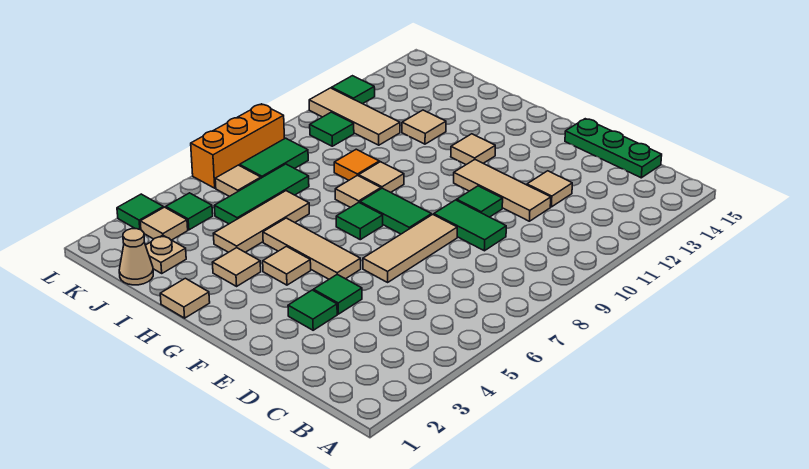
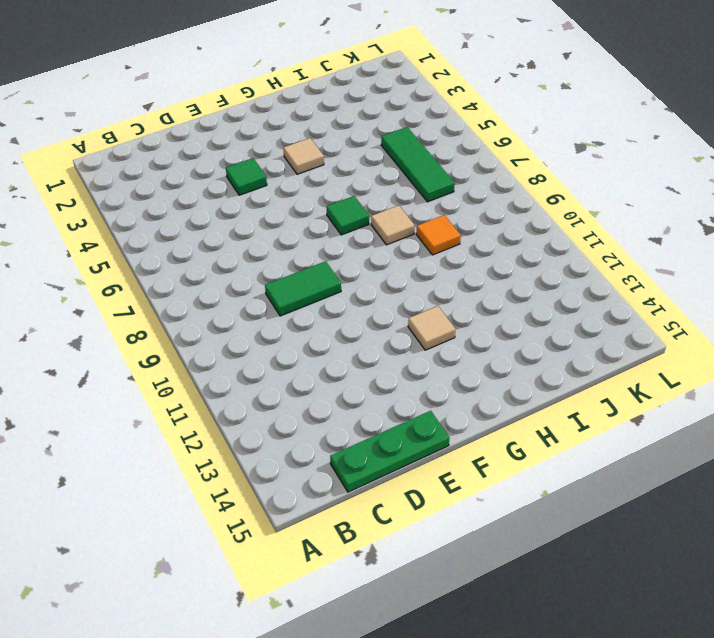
none -> tan 1x3 tile [454,160,551,221]
none -> tan 1x1 tile [527,171,572,207]
none -> green 1x1 tile [288,290,337,330]
none -> tan 1x3 tile [363,214,457,282]

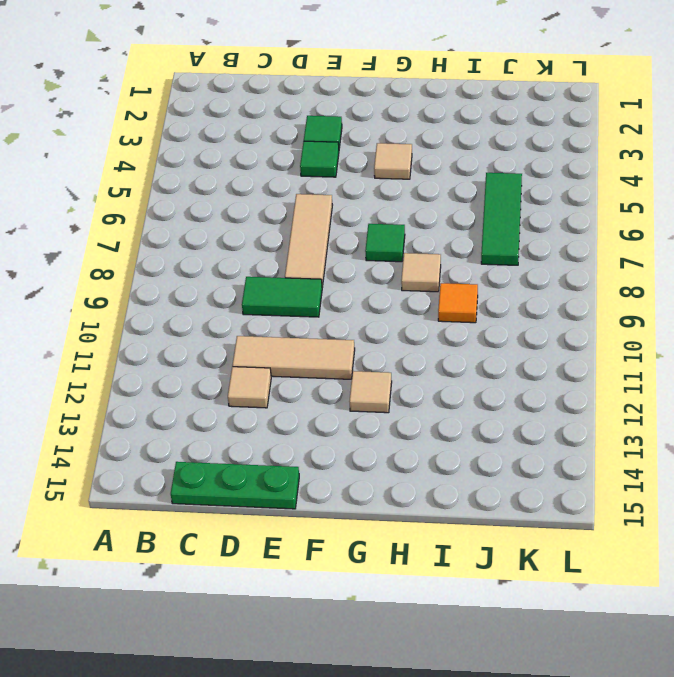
none -> green 1x1 tile [457,186,503,217]
none -> tan 1x3 tile [263,218,361,279]
none -> green 1x2 tile [360,188,431,234]
none -> tan 1x1 tile [160,278,210,318]

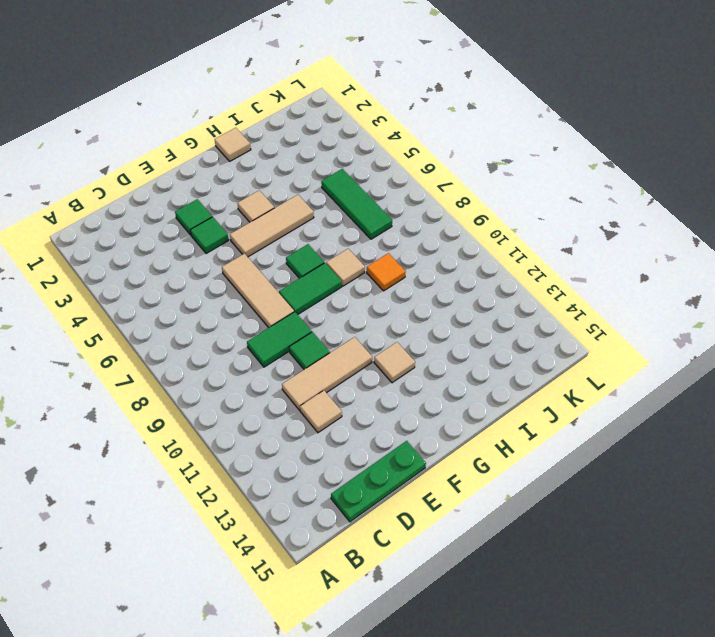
none -> tan 1x1 tile [212,248,261,286]
none -> tan 1x1 tile [359,162,404,192]
none -> tan 1x3 tile [213,191,309,252]
none -> tan 1x1 tile [402,110,446,144]

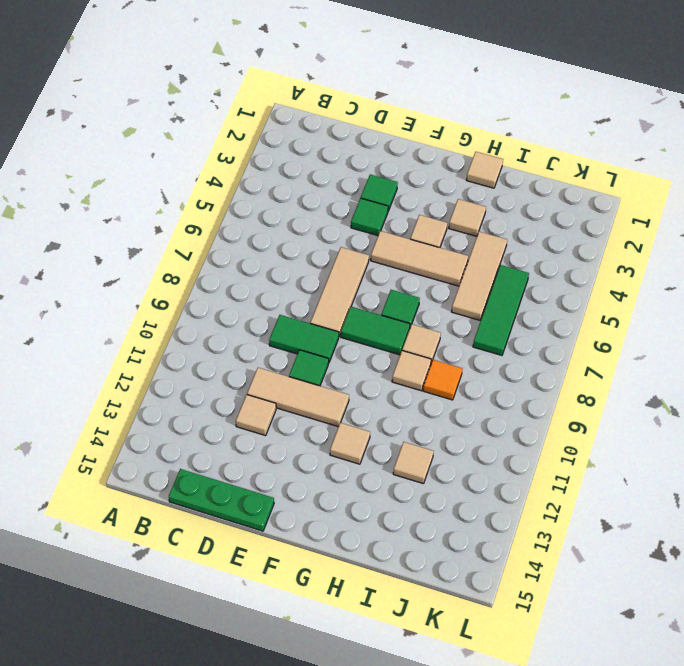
none -> tan 1x1 cone [119,229,153,285]
none -> tan 1x1 plate [146,235,186,273]
none -> tan 1x3 tile [309,88,400,145]
none -> tan 1x1 tile [140,207,188,240]

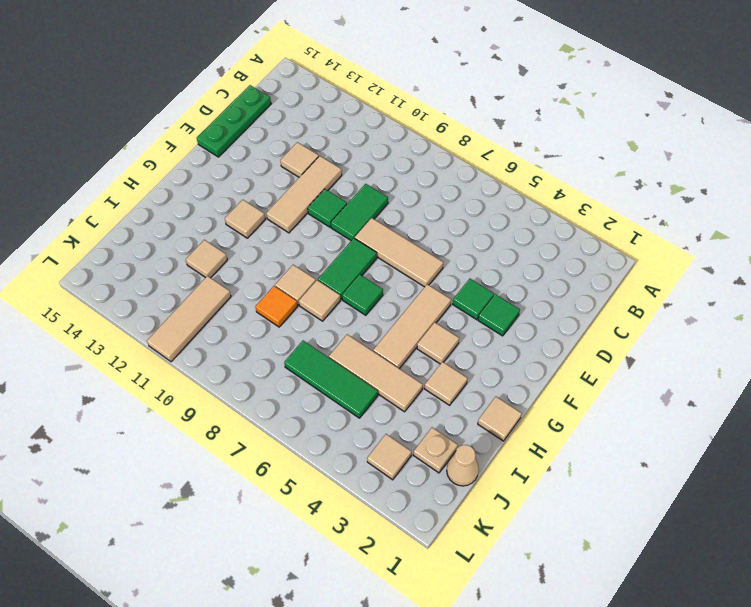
none -> green 1x1 tile [166,193,213,230]
none -> tan 1x1 tile [215,165,261,196]
none -> green 1x2 tile [240,138,308,178]
none -> green 1x1 tile [310,112,354,146]

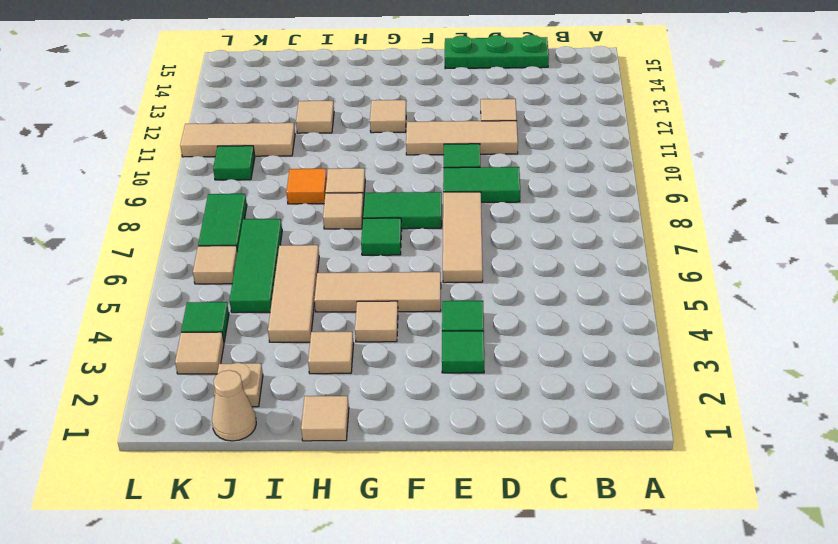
none -> green 1x1 tile [117,194,163,230]
none -> orange 1x3 brick [191,104,284,188]
none -> green 1x1 tile [332,76,375,104]

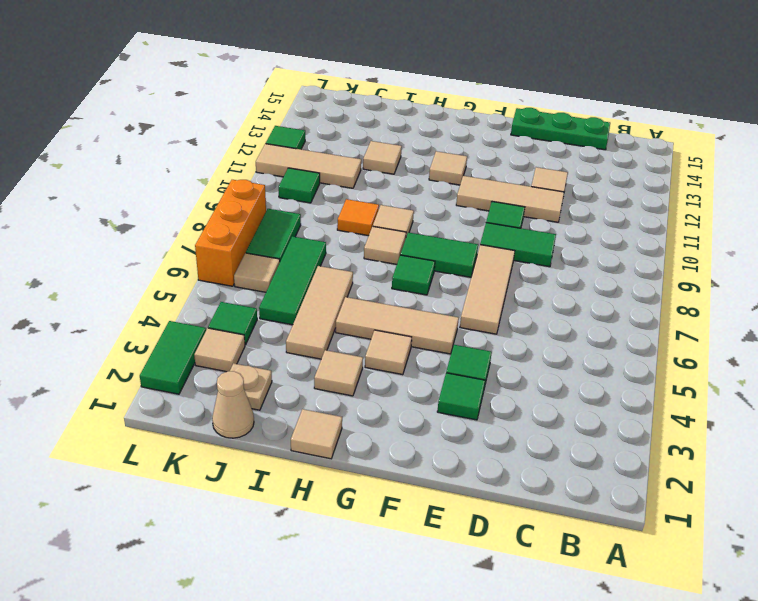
green 1x2 tile [140,321,206,394] -> green 1x1 tile [117,194,163,230]

